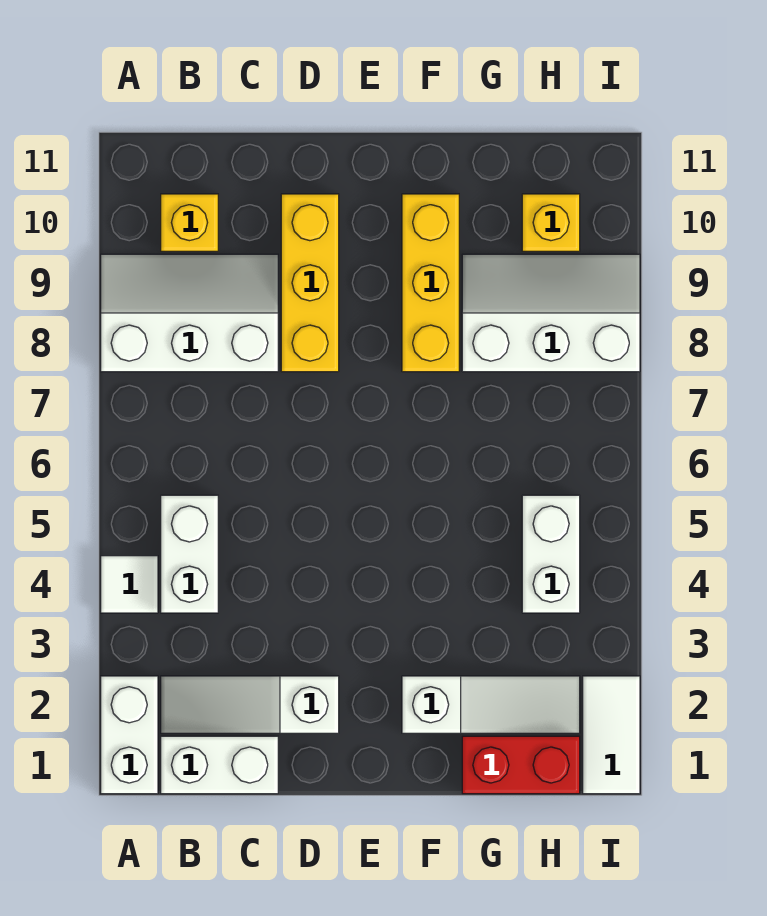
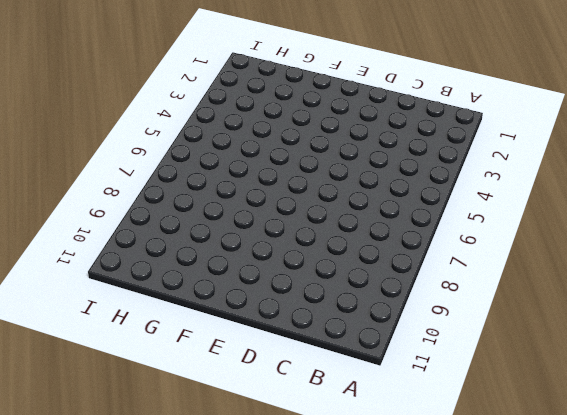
none -> white 1x2 brick [101,676,158,794]
none -> white 1x1 tile [101,556,158,613]
none -> white 2x3 slope [101,254,278,372]

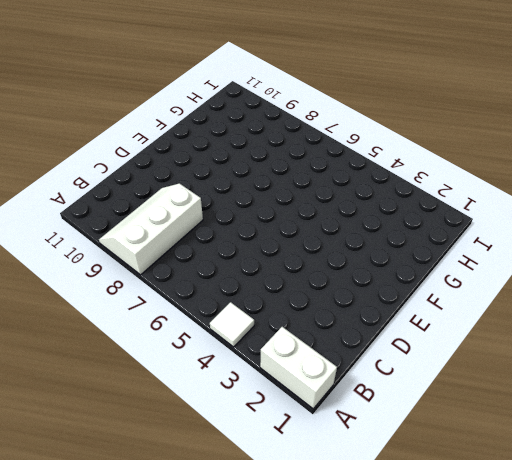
none -> white 1x2 brick [161,736,278,794]
none -> white 1x3 slope [161,676,339,733]
none -> white 1x2 brick [161,495,218,613]

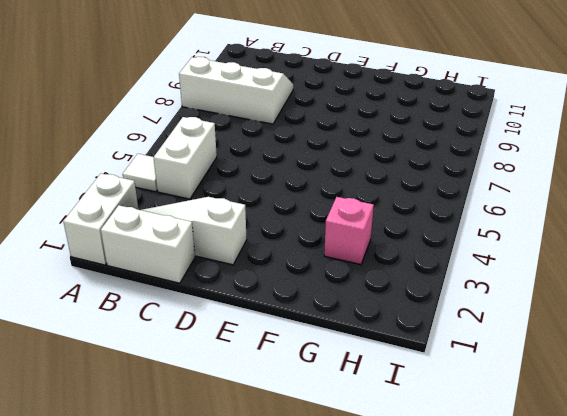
pink 1x1 brick [324,197,374,265] -> none
none -> yellow 1x1 brick [161,194,218,251]
none -> yellow 1x3 brick [281,194,339,372]
none -> white 1x3 slope [402,676,580,733]

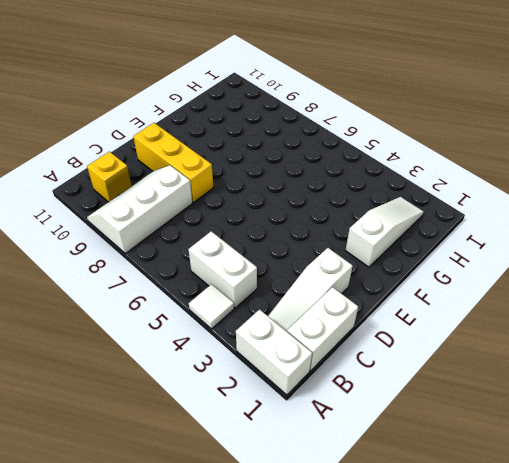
none -> yellow 1x3 brick [402,194,459,372]
none -> red 1x2 brick [462,736,580,794]
none -> white 2x3 slope [462,254,640,372]

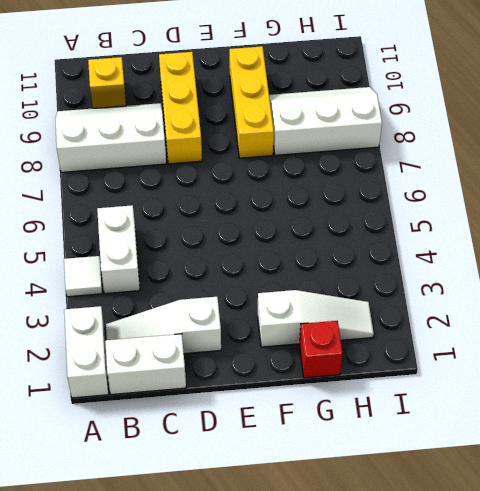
red 1x1 brick [299,321,343,378] -> red 1x2 brick [462,736,580,794]
none -> white 1x2 brick [522,495,580,613]
none -> yellow 1x1 brick [522,194,580,251]
none -> white 1x2 tile [583,676,640,794]

